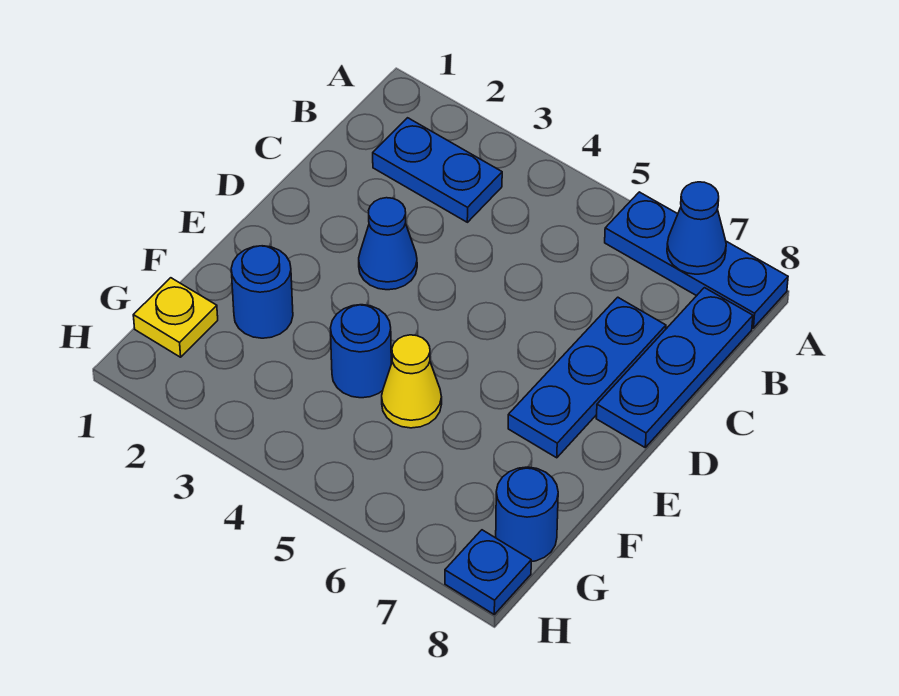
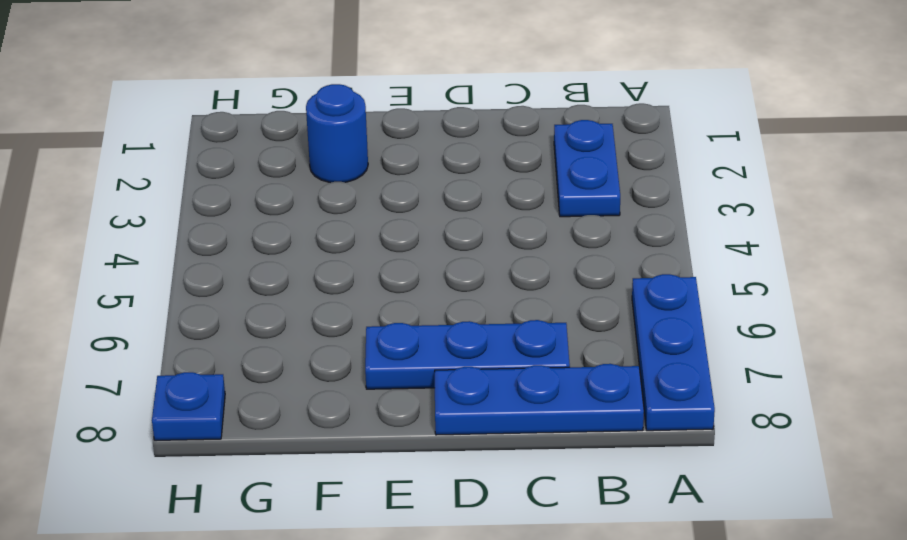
none -> blue 1x1 cone [359,198,417,290]
none -> blue 1x1 round brick [331,305,391,398]
none -> yellow 1x1 cone [382,335,442,428]

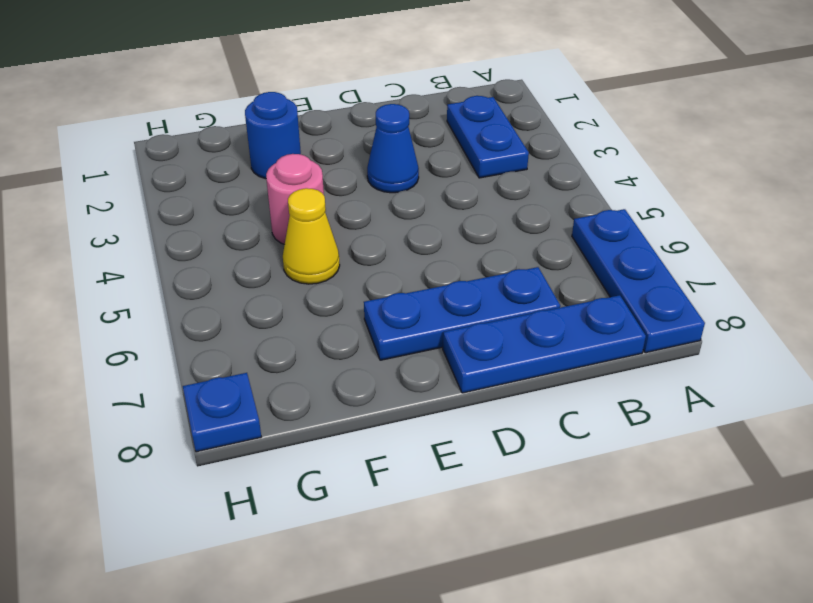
pink 1x1 round brick [266,154,324,244] -> blue 1x1 round brick [331,305,391,398]
none -> yellow 1x1 plate [133,278,218,357]
none -> blue 1x1 round brick [496,467,558,562]
none -> blue 1x1 cone [667,182,726,274]

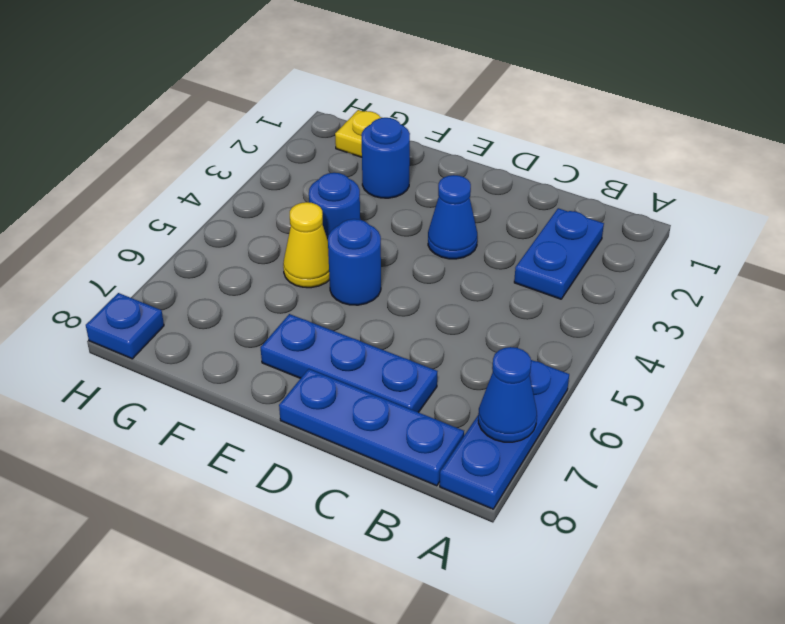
blue 1x1 round brick [328,219,381,305] -> blue 1x1 round brick moved to [496,467,558,562]

